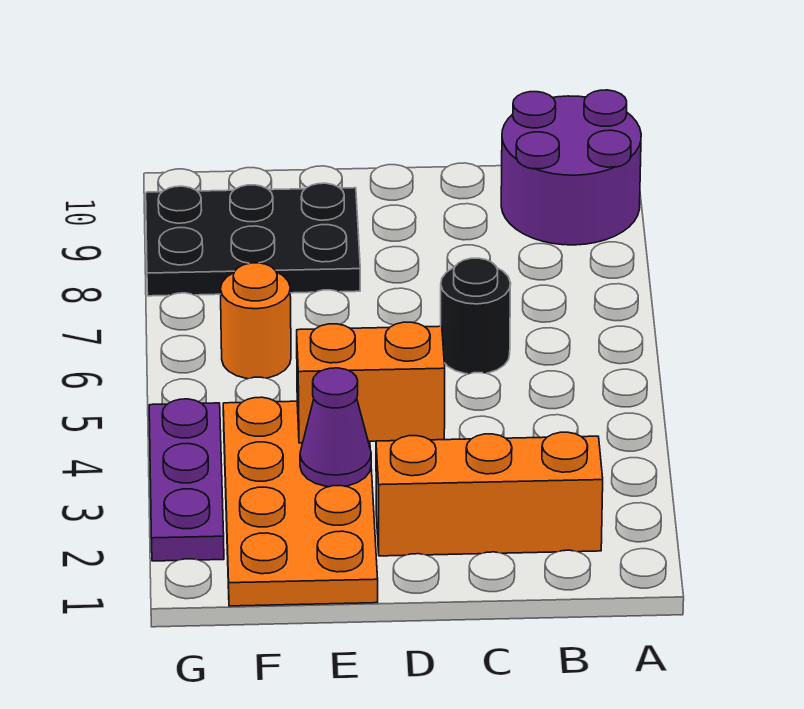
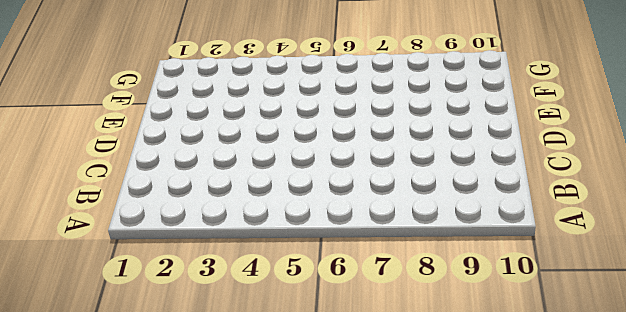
none -> purple 2x2 round brick [501,90,641,245]
none -> orange 1x3 brick [376,432,603,556]

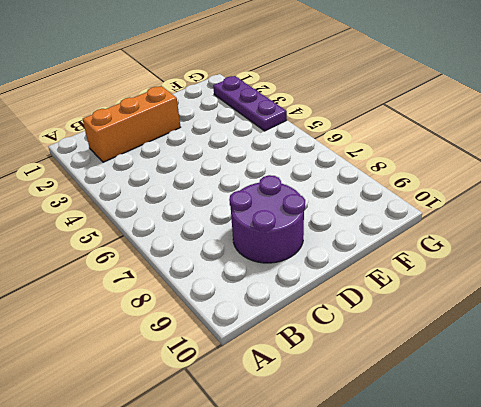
purple 2x2 round brick [229,175,305,263] -> purple 2x2 round brick moved to [501,90,641,245]
none -> black 1x1 round brick [441,258,511,374]
none -> orange 2x4 plate [223,397,378,606]

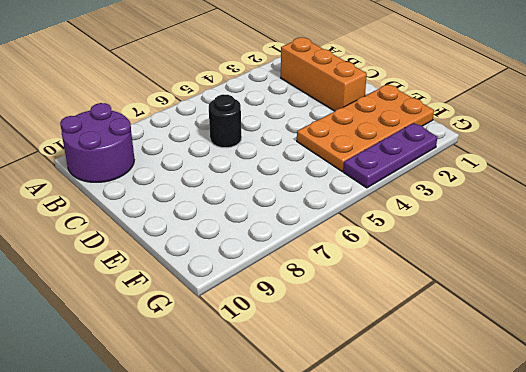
none -> black 2x3 plate [146,183,360,296]
none -> orange 1x1 round brick [220,263,291,379]

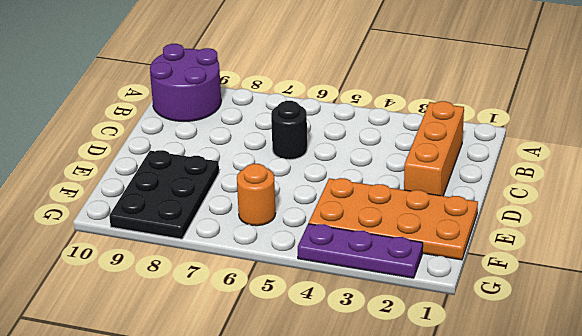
none -> orange 1x2 brick [297,322,445,443]
none -> purple 1x1 cone [300,368,371,487]

